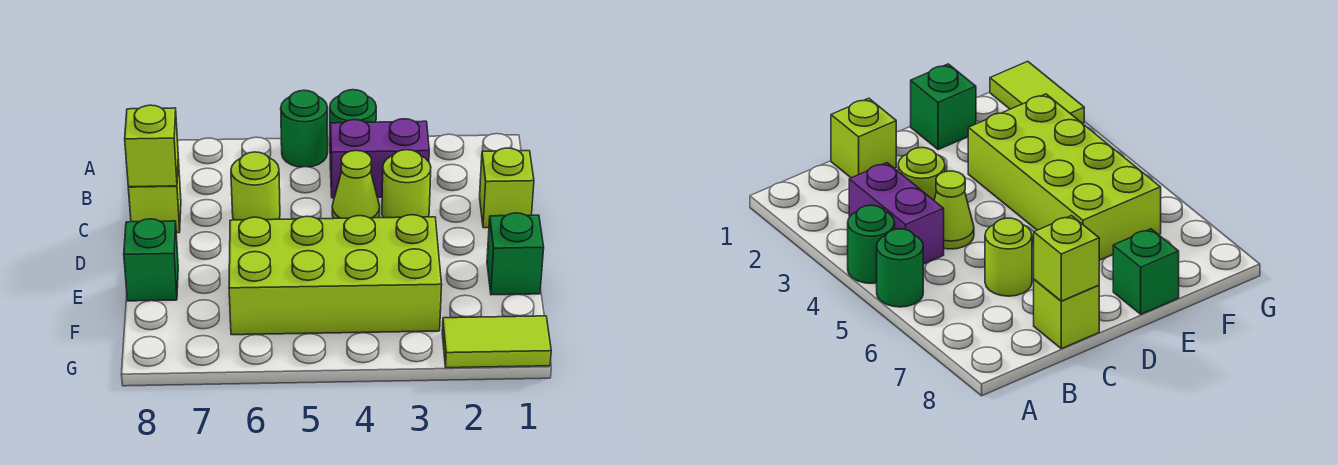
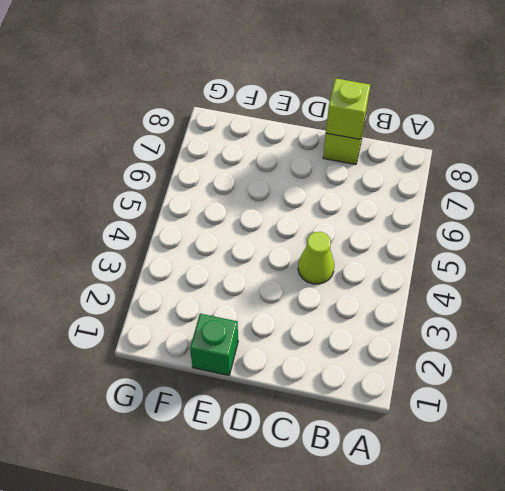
none -> green 1x1 round brick [330,90,376,123]
none -> green 1x1 round brick [281,90,328,167]
none -> purple 1x2 brick [330,119,429,198]

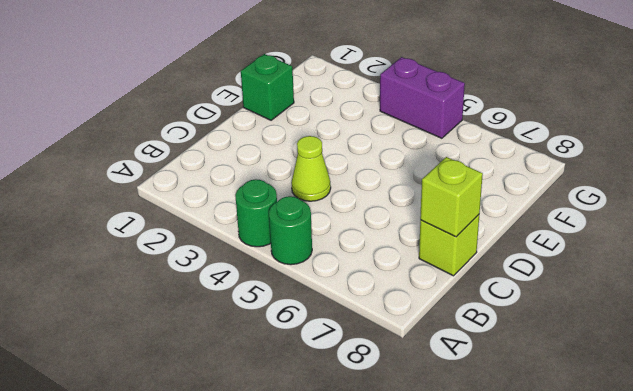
purple 1x2 brick [380,57,465,138] -> purple 1x2 brick moved to [330,119,429,198]
none -> lime 1x1 brick [480,148,534,228]
none -> lime 1x1 round brick [382,150,431,218]
none -> lime 1x1 round brick [231,152,280,220]

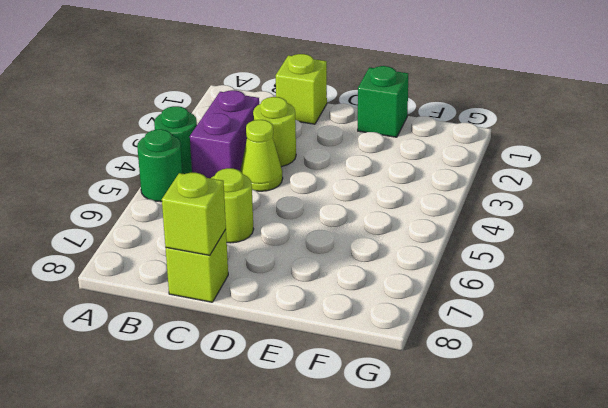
none -> lime 2x4 brick [229,215,442,335]
none -> green 1x1 brick [124,219,178,301]
none -> lime 1x2 tile [442,316,551,368]

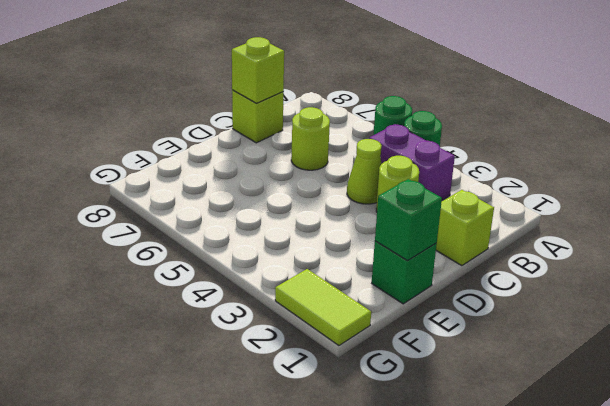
green 1x1 brick [375,179,442,261] -> green 1x1 brick moved to [124,219,178,301]
none -> lime 2x4 brick [229,215,442,335]

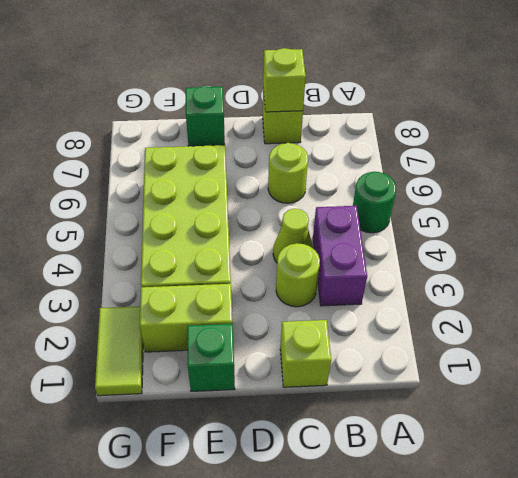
lime 1x2 brick [140,284,232,352] -> none
none -> green 1x1 round brick [330,90,376,123]

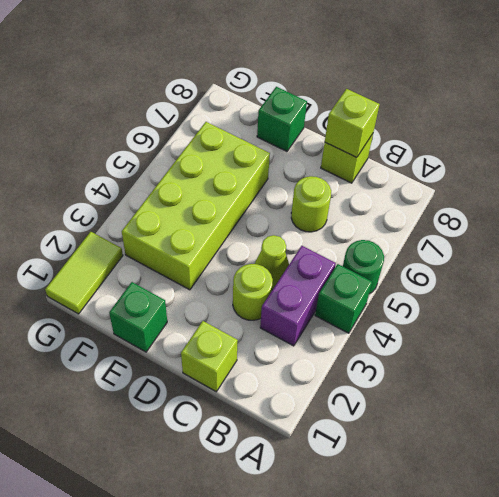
green 1x1 brick [315,264,372,333] -> green 1x1 round brick [330,90,376,123]

